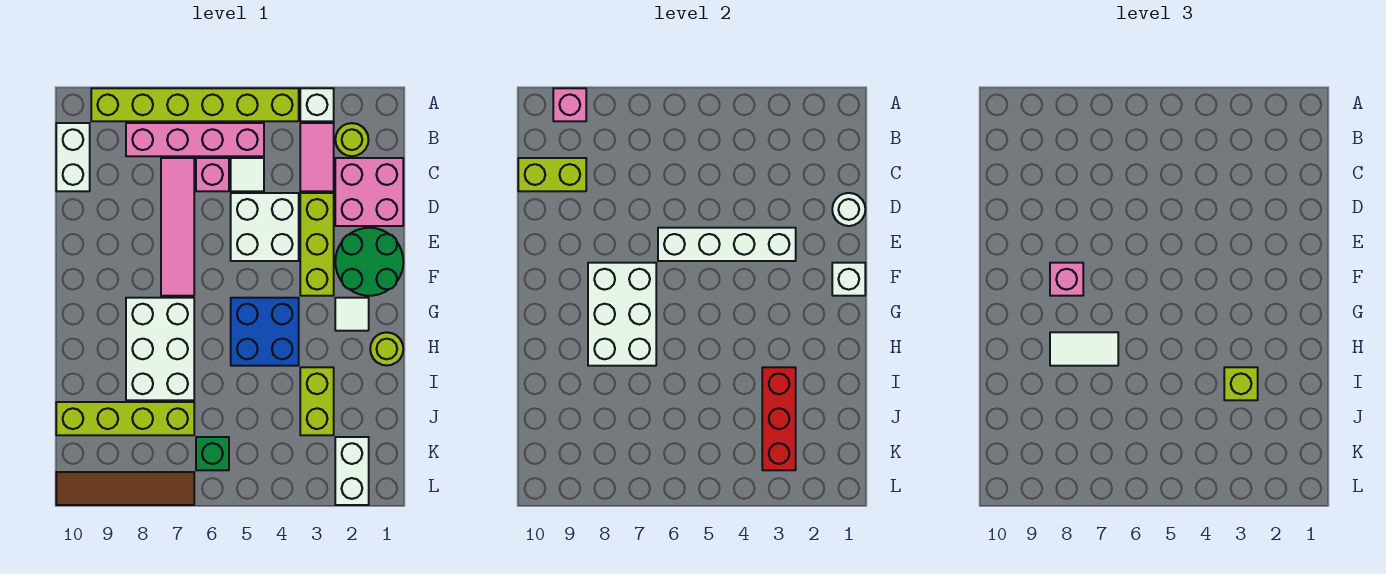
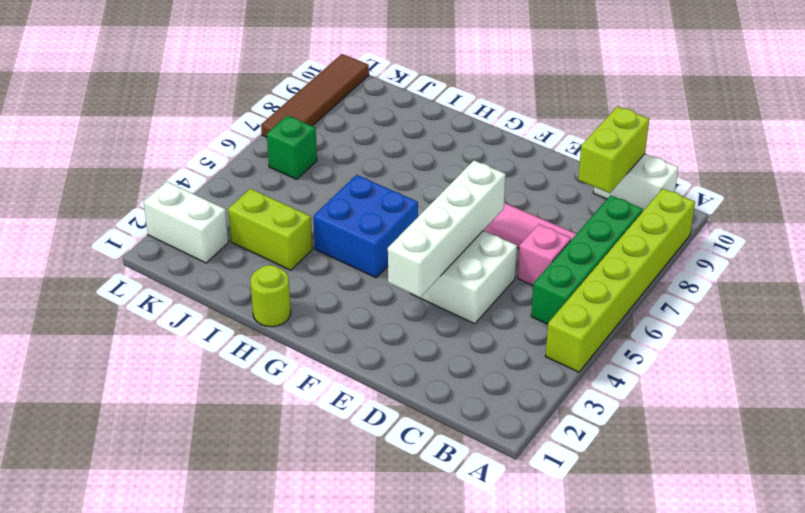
green 1x4 brick [531,195,643,324] -> pink 1x4 brick [126,123,264,156]
none -> white 1x1 brick [300,88,334,121]
none -> lime 1x1 round brick [335,123,369,156]
none -> pink 1x2 tile [300,123,334,191]
none -> pink 2x2 brick [335,158,403,226]

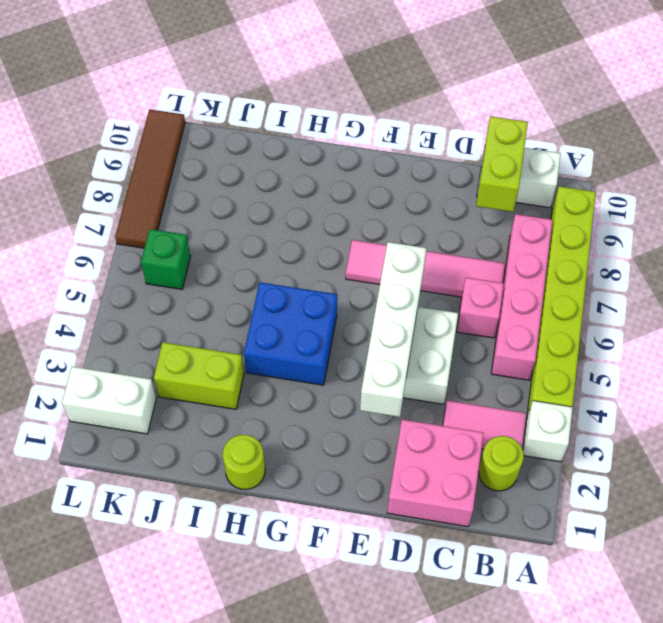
none -> white 1x1 tile [231,158,264,191]
none -> lime 1x3 brick [300,193,334,296]
none -> green 2x2 round brick [335,228,403,296]
none -> white 1x1 tile [335,298,369,331]

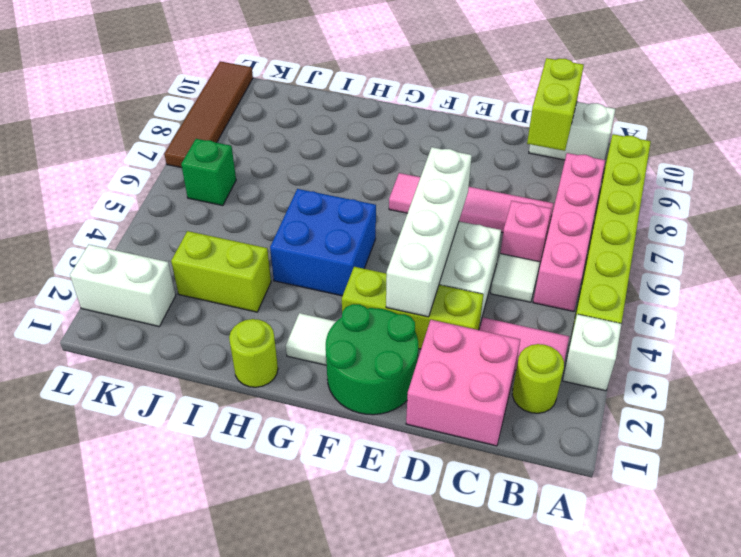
none -> white 2x3 brick [126,298,194,400]
none -> lime 1x4 brick [56,402,194,435]
none -> pink 1x1 brick [553,88,586,121]
none -> white 1x1 round brick [832,193,865,226]

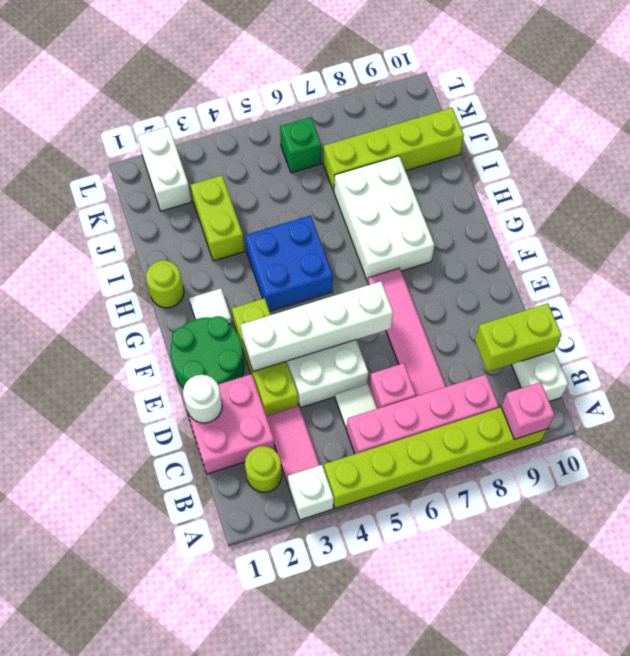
none -> brown 1x4 tile [56,472,194,505]
none -> white 1x1 brick [832,263,865,296]
none -> white 2x3 brick [588,263,656,366]
none -> red 1x3 brick [762,367,796,470]

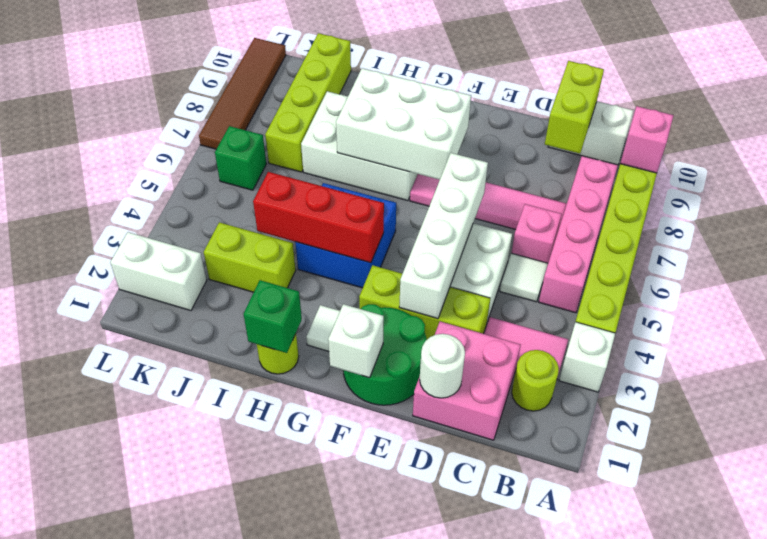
red 1x3 brick [253,172,384,263] -> red 1x3 brick moved to [762,367,796,470]
green 1x1 brick [244,280,302,353] -> none
none -> pink 1x1 brick [1050,263,1083,296]
none -> white 1x2 tile [1050,332,1118,366]
none -> lime 1x1 brick [1224,367,1258,400]

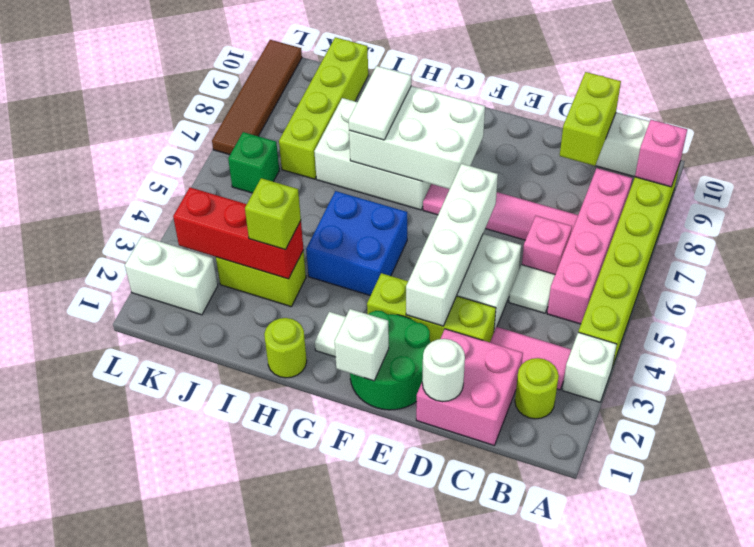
none -> pink 1x1 brick [1050,263,1083,296]

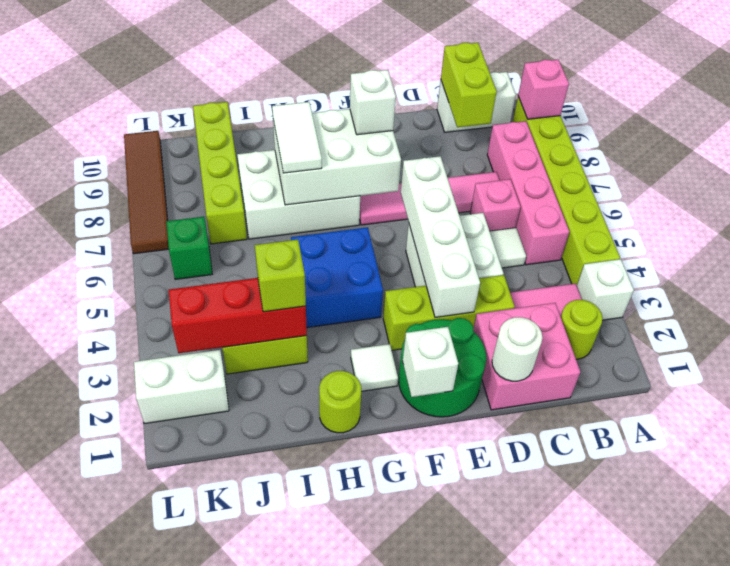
white 1x1 brick [350,70,396,135] -> pink 1x1 brick [1050,263,1083,296]

